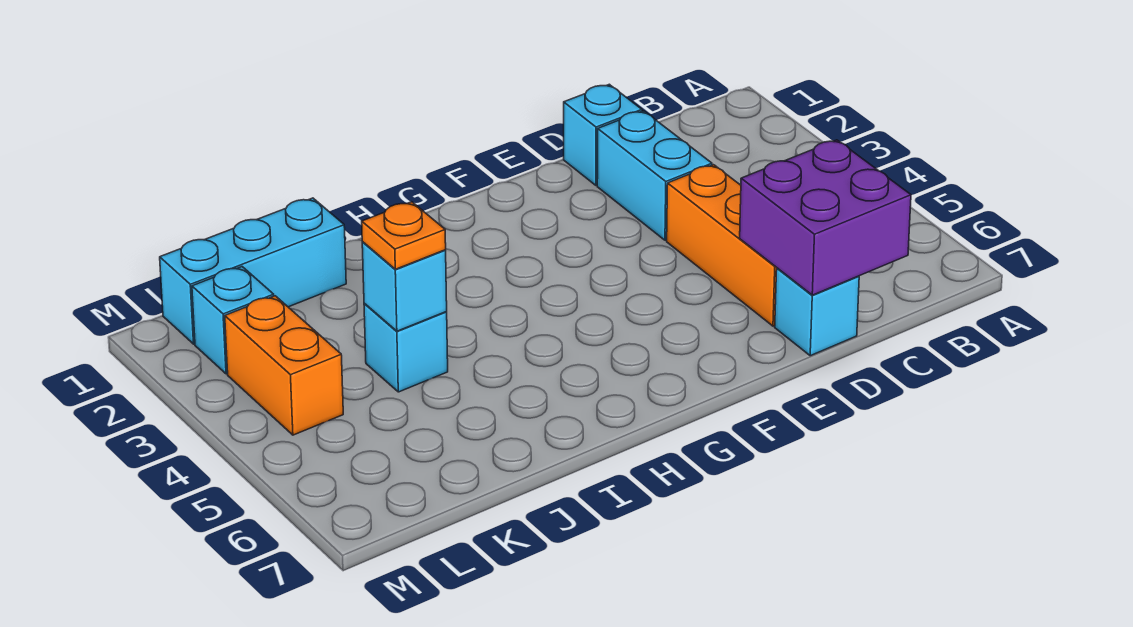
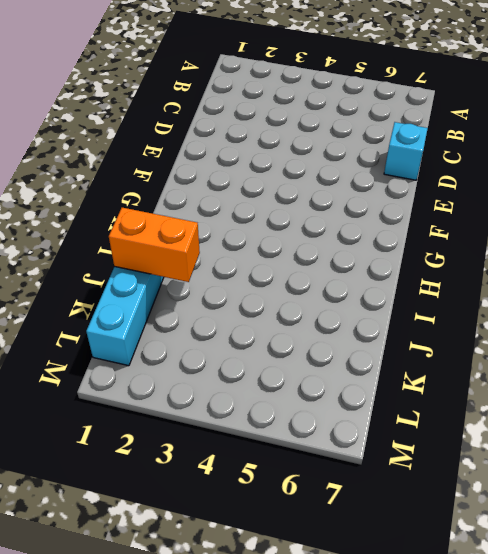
orange 1x2 brick [109,208,200,282] -> orange 1x2 brick moved to [225,296,343,435]
none -> cyan 1x1 brick [564,84,642,185]
none -> cyan 1x2 brick [597,111,712,240]

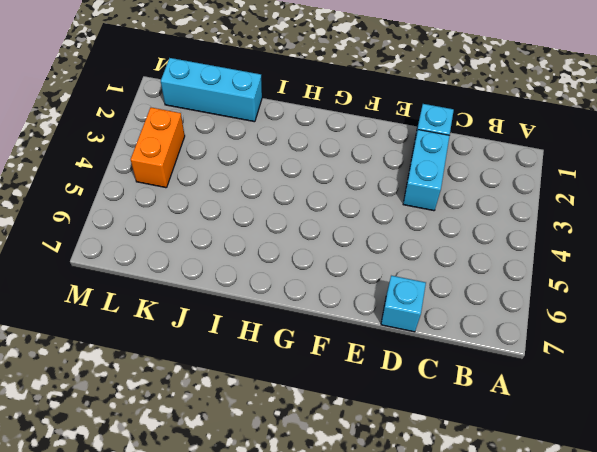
none -> orange 1x3 brick [667,165,777,326]
none -> cyan 1x1 brick [364,303,448,392]

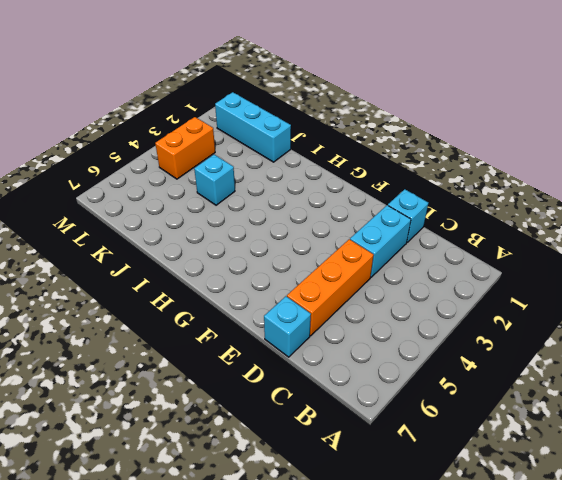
none -> cyan 1x1 brick [192,267,274,374]
none -> purple 2x2 brick [740,140,911,295]

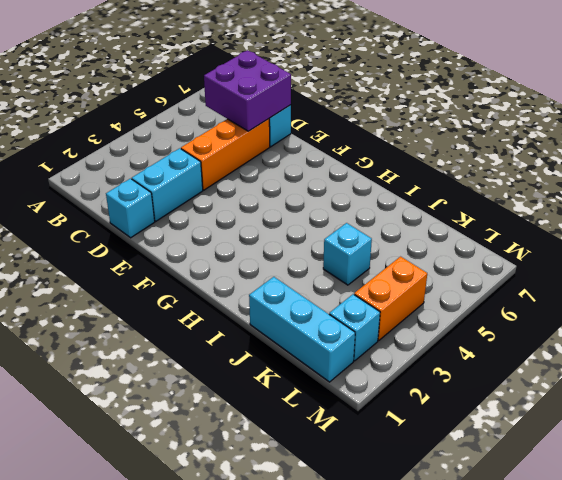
none -> cyan 1x1 brick [362,242,447,331]
none -> orange 1x1 plate [362,202,446,269]

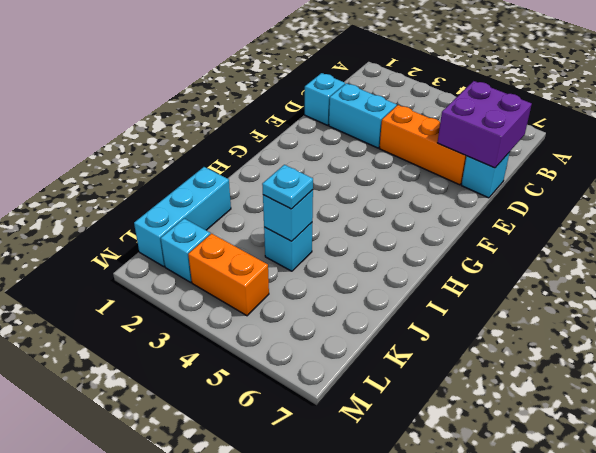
cyan 1x1 plate [262,165,313,209] -> orange 1x1 plate [362,202,446,269]

